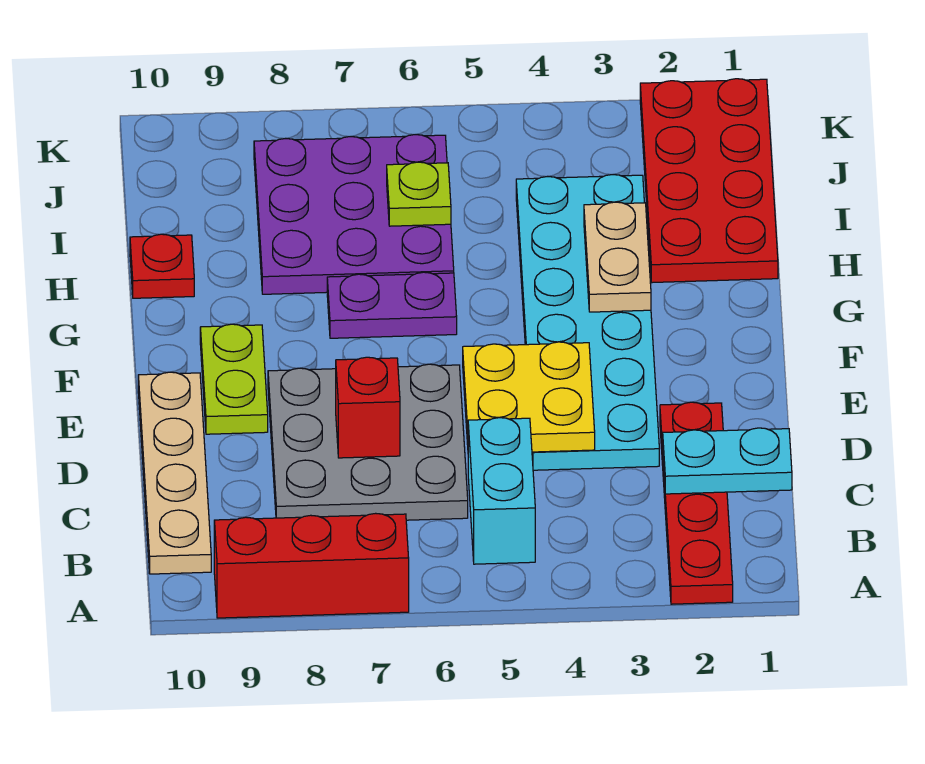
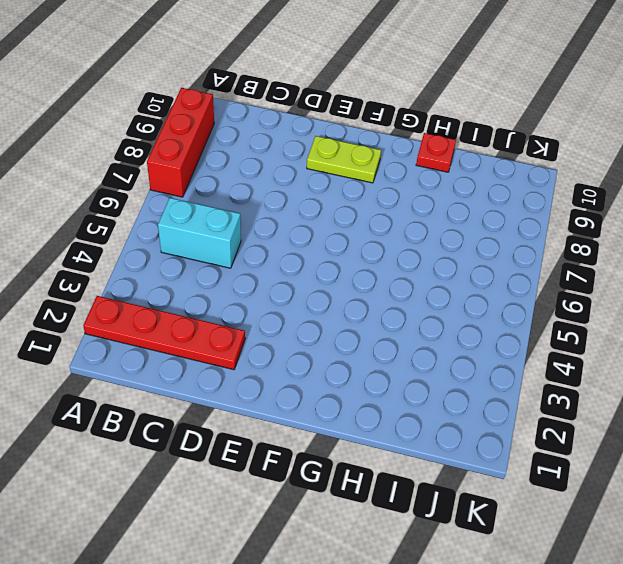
none -> tan 1x4 plate [138,372,211,574]
none -> grey 3x3 plate [268,364,468,520]
none -> cyan 2x6 plate [516,175,659,470]

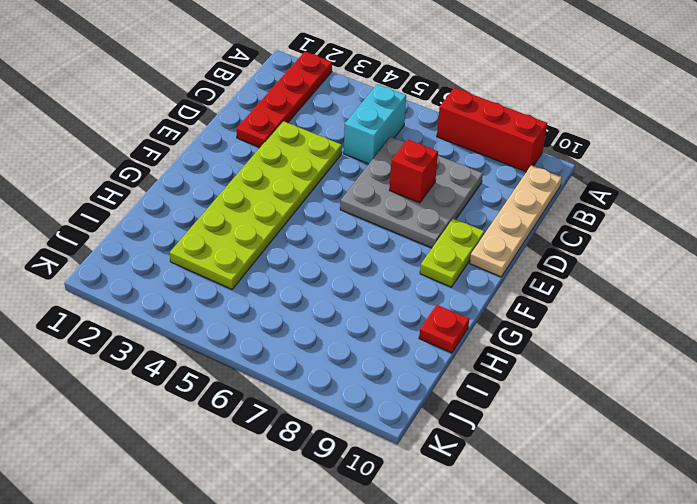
lime 2x6 plate [170,121,342,289] -> cyan 2x6 plate [516,175,659,470]
none -> purple 1x2 plate [327,272,457,338]
none -> red 2x4 plate [640,79,778,283]
none -> purple 3x3 plate [254,135,454,294]

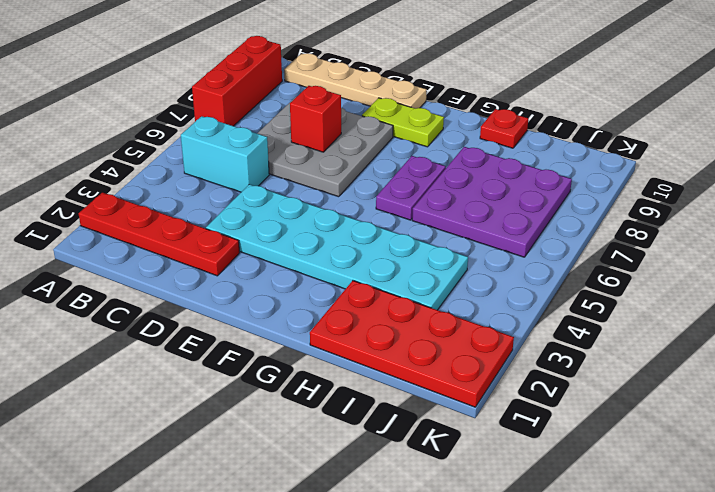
none -> cyan 1x2 plate [663,428,792,494]
none -> yellow 2x2 plate [463,342,595,452]
none -> tan 1x2 plate [584,202,651,312]

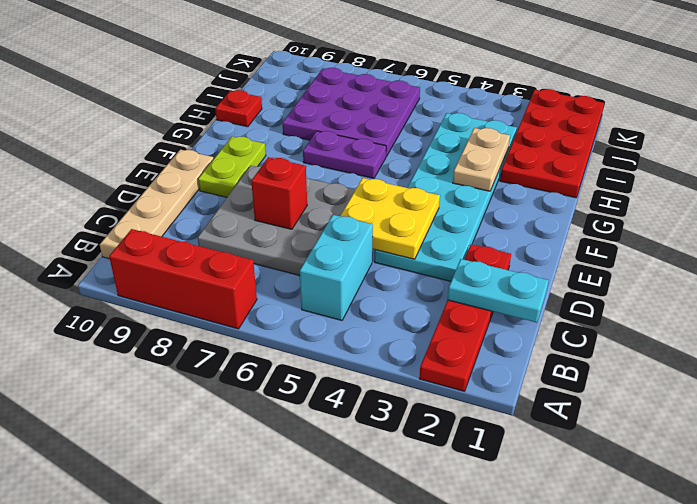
none -> lime 1x1 plate [387,162,451,226]

